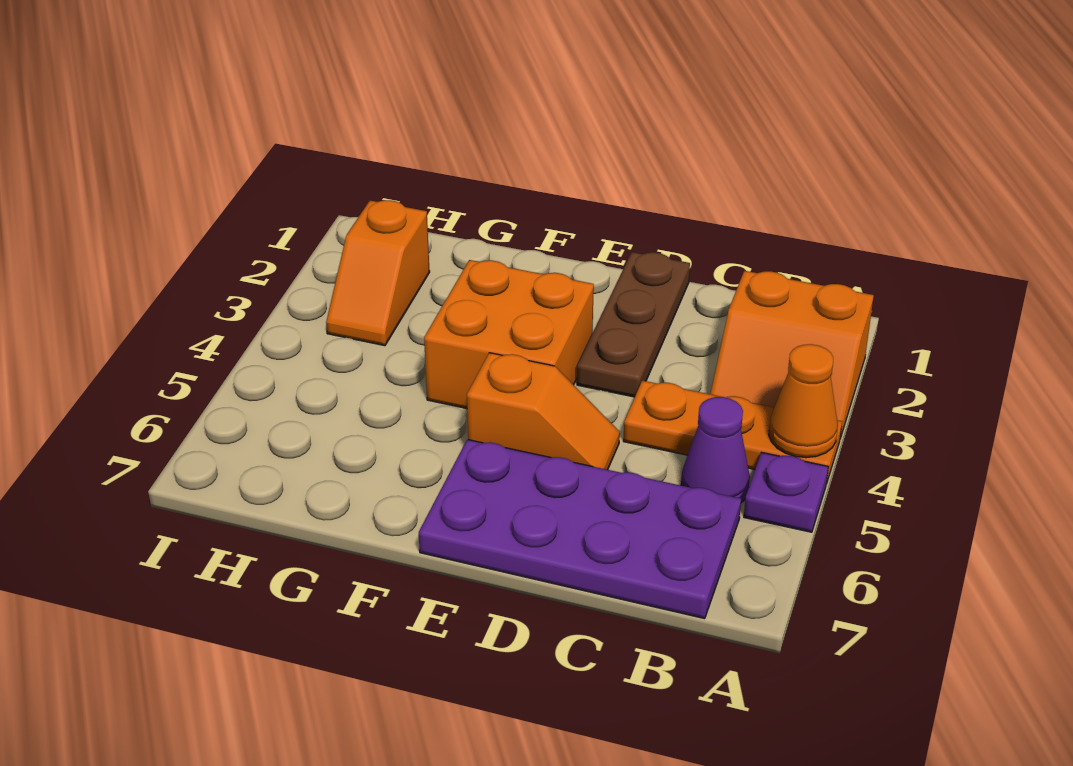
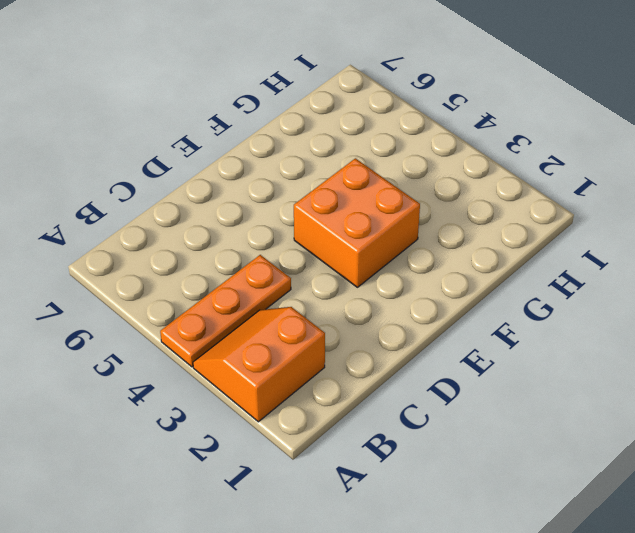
none -> purple 1x1 plate [744,452,828,532]
none -> purple 1x1 cone [681,397,750,503]

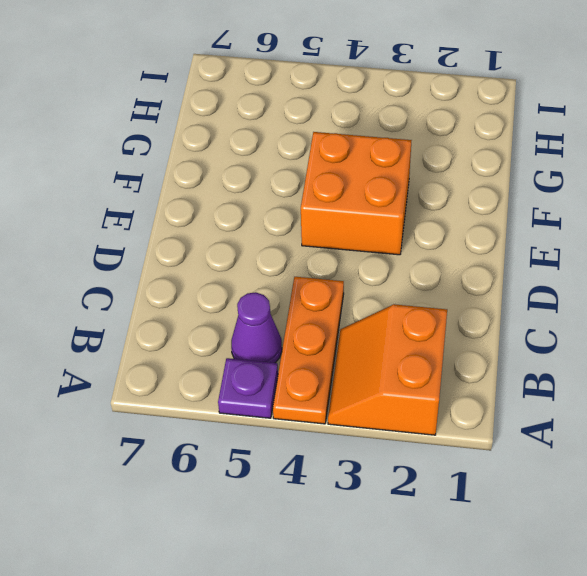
none -> purple 2x4 plate [419,440,741,619]
none -> brown 1x3 plate [577,252,690,397]

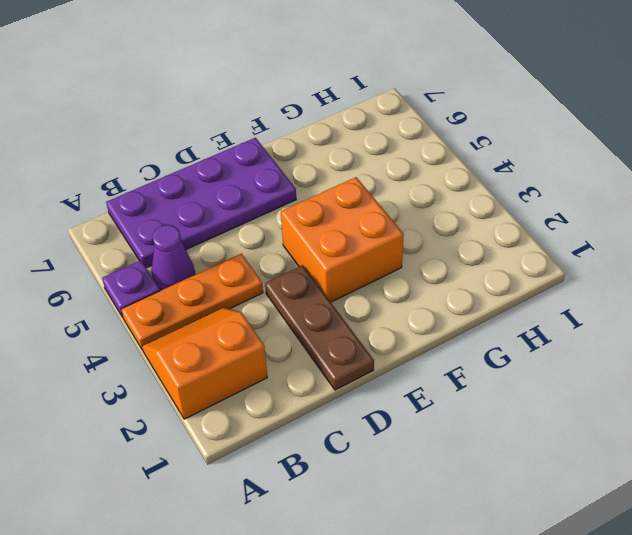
none -> orange 1x2 slope [467,353,620,470]
none -> orange 1x2 slope [326,200,430,346]

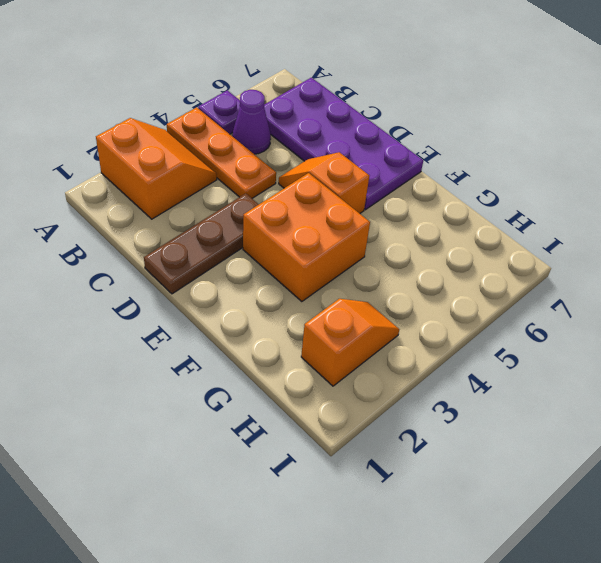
none -> orange 1x1 cone [769,344,838,458]

